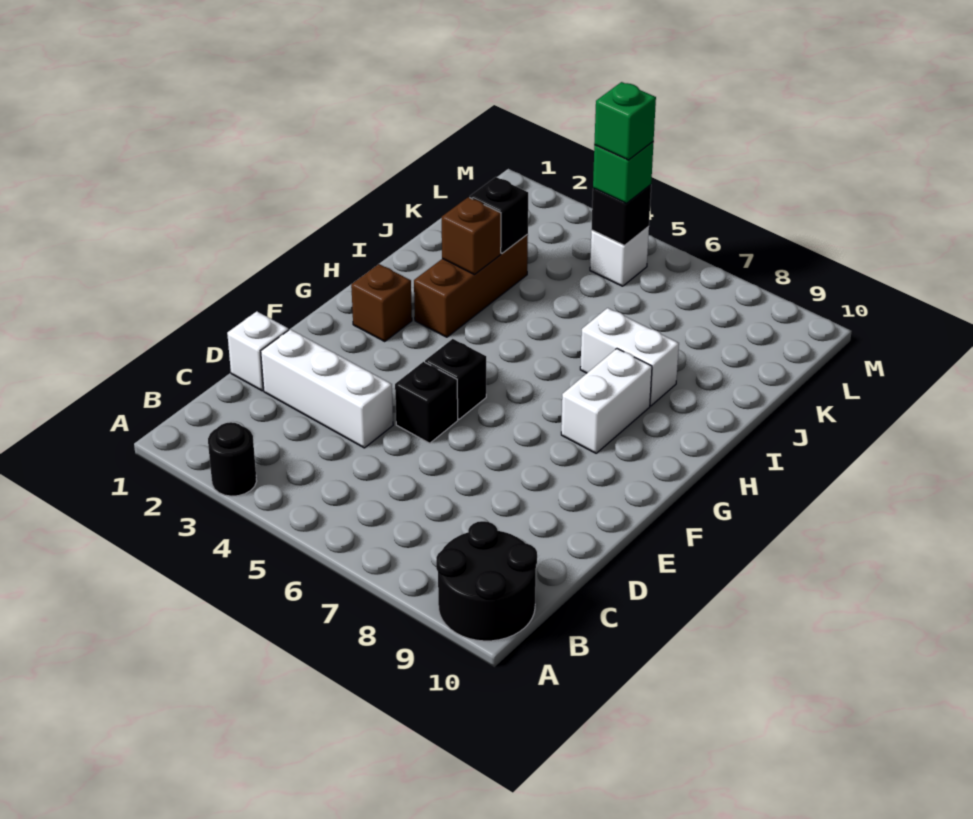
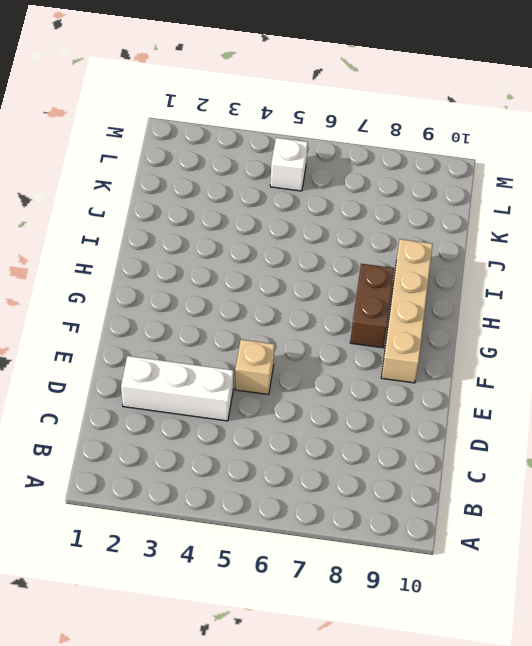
tan 1x1 brick [235,340,275,395] -> black 1x1 brick [395,362,458,443]
tan 1x4 brick [381,239,433,383] -> none
brown 1x2 brick [350,264,394,348] -> white 1x2 brick [561,349,652,453]
none -> black 1x1 round brick [208,422,257,496]
none -> black 2x2 round brick [436,521,537,641]
none -> white 1x1 brick [227,311,289,391]

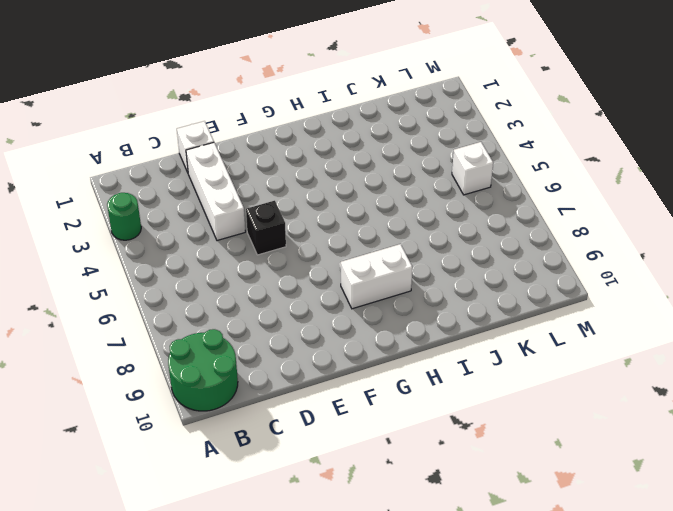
green 1x1 round brick [107,193,141,240] -> black 1x1 round brick [208,422,257,496]
green 2x2 round brick [168,329,238,411] -> black 2x2 round brick [436,521,537,641]
none -> black 1x1 brick [425,339,486,419]
none -> brown 1x1 brick [351,264,412,341]
none -> brown 1x3 brick [414,234,528,337]

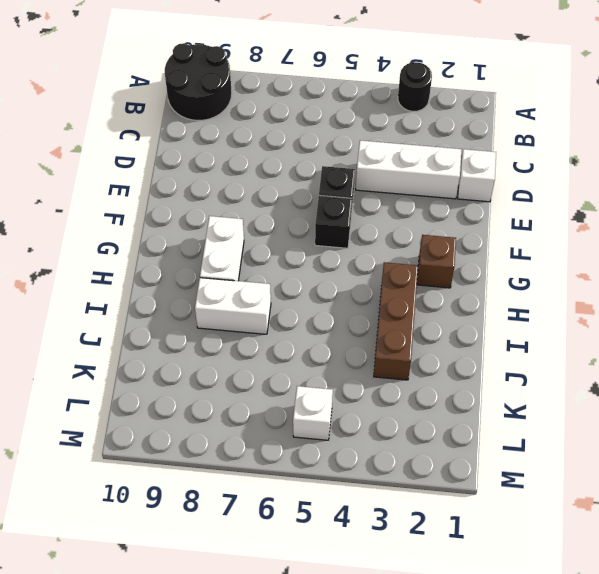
none -> brown 1x1 brick [442,197,501,275]
none -> black 1x1 brick [470,177,528,253]
none -> black 1x1 brick [591,185,651,246]

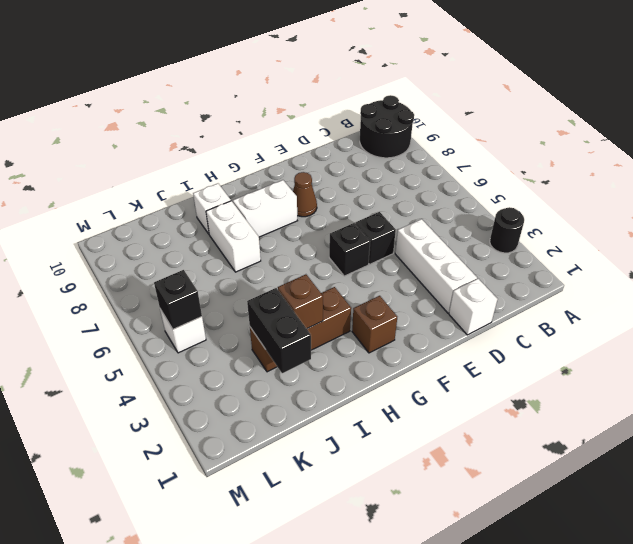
brown 1x1 cone [293,172,317,217] -> none
white 1x1 brick [193,184,231,234] -> none
black 1x2 brick [247,288,311,373] -> black 1x1 brick [470,177,528,253]
none -> green 1x1 brick [593,142,654,203]
none -> green 1x1 brick [594,82,656,160]

